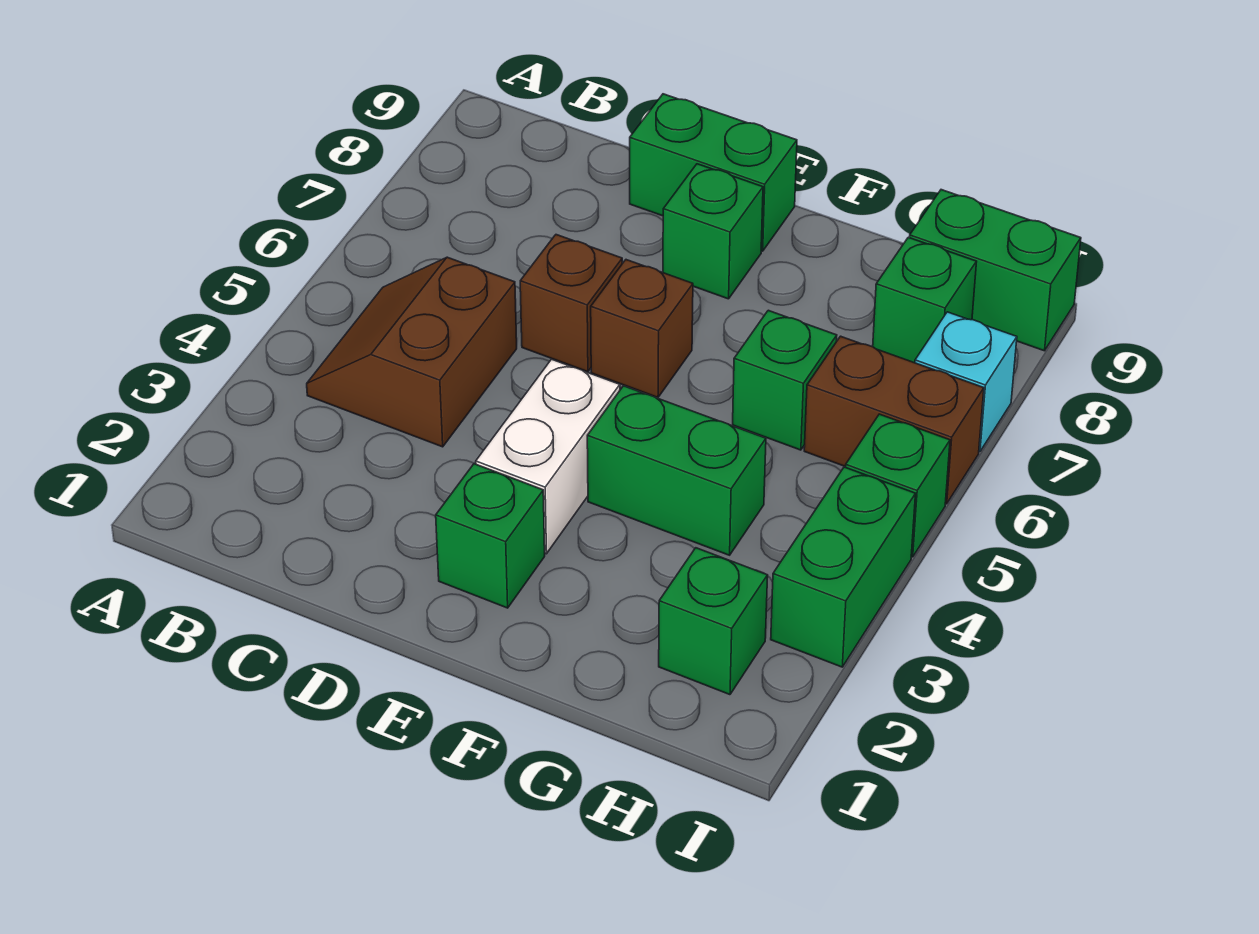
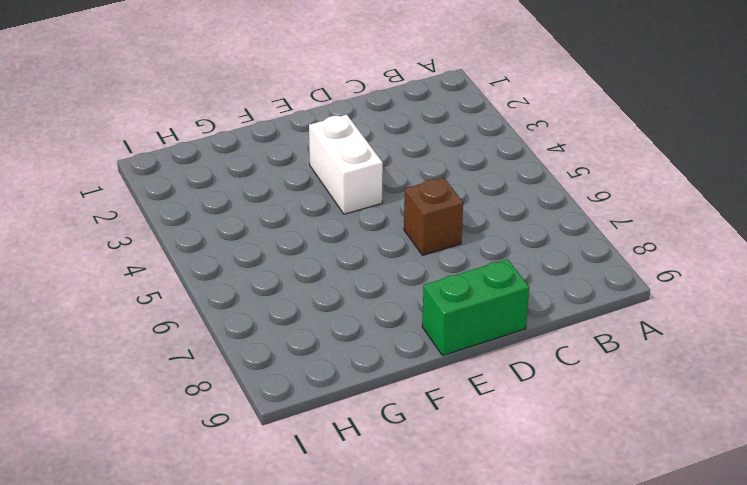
none -> brown 2x2 slope [307,257,517,447]
none -> green 1x1 brick [436,464,545,608]
none -> brown 1x1 brick [591,260,693,397]

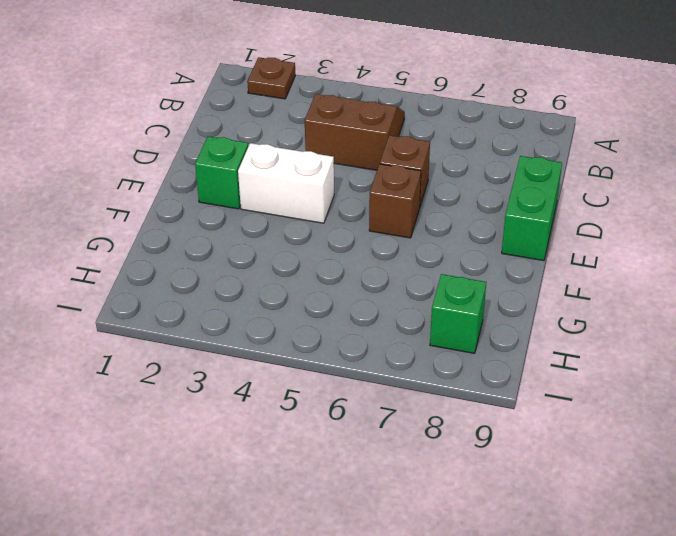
brown 1x1 plate [247,57,295,99] -> none
none -> green 1x1 brick [663,164,763,299]
none -> green 1x2 brick [587,386,766,555]
none -> green 1x1 brick [733,310,837,450]

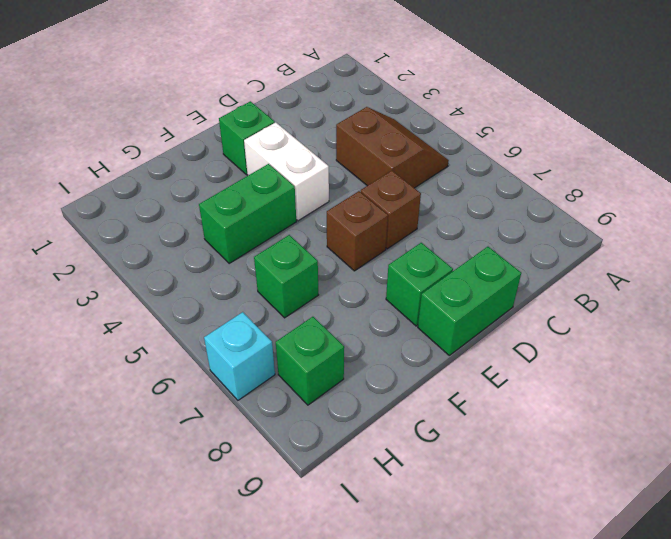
none -> green 1x1 brick [659,548,768,695]
none -> brown 1x2 brick [804,336,984,504]
none -> green 1x2 brick [910,190,1081,351]

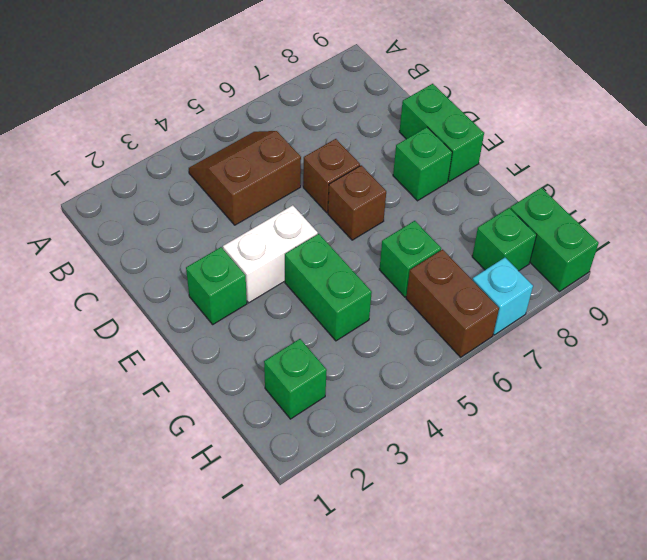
none -> green 1x2 brick [771,467,916,667]
none -> green 1x1 brick [846,414,950,557]

